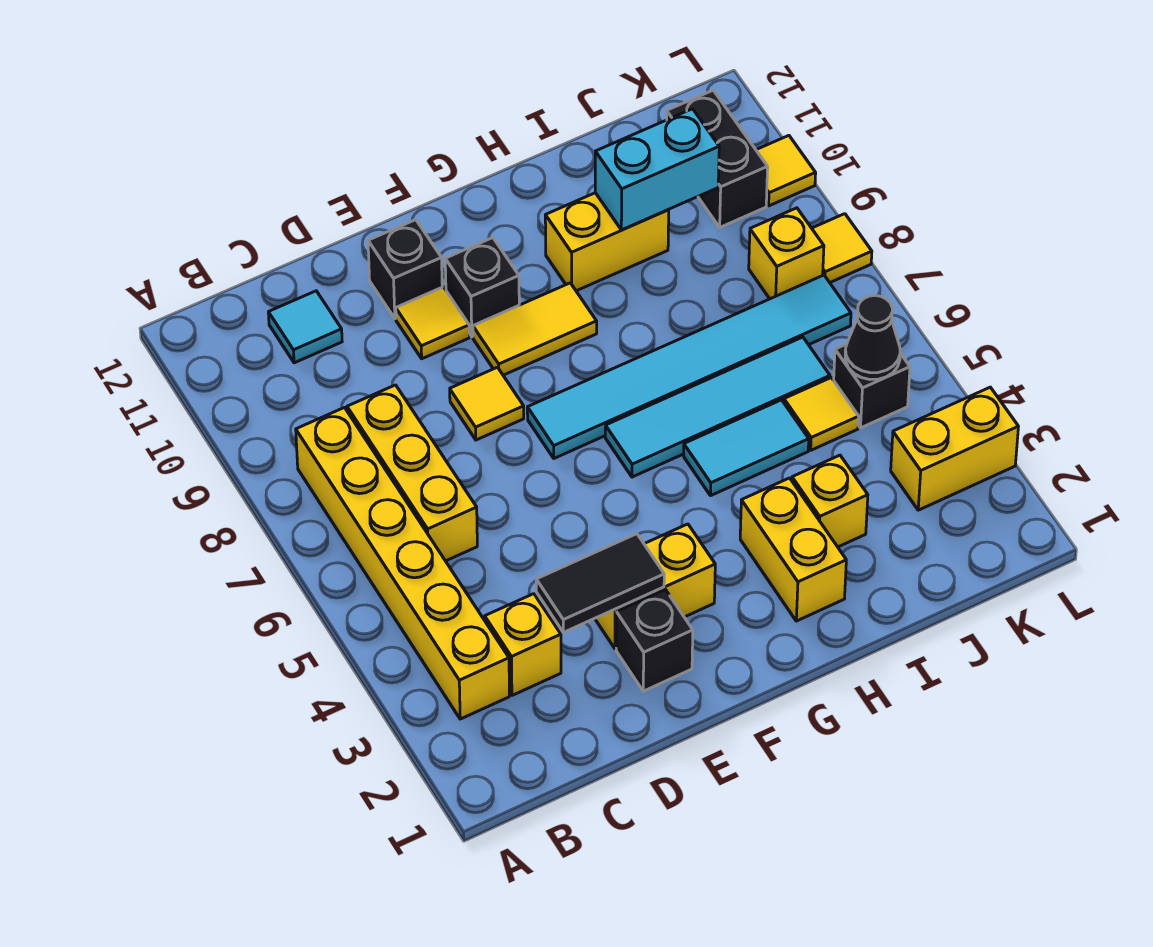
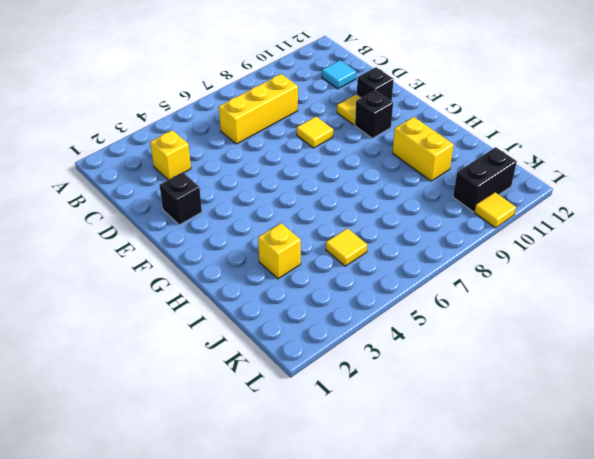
none -> yellow 1x6 brick [296,408,509,719]
none -> yellow 1x2 brick [595,524,715,648]
none -> cyan 1x6 tile [527,275,851,458]

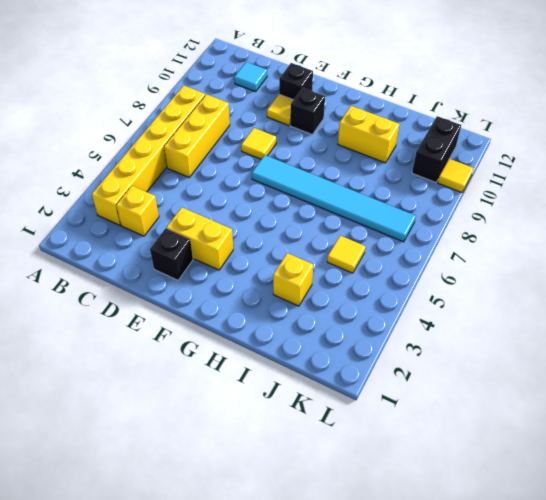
none -> yellow 1x2 tile [473,283,597,375]
none -> cyan 1x4 tile [605,337,830,477]
none -> yellow 1x2 brick [740,478,846,621]

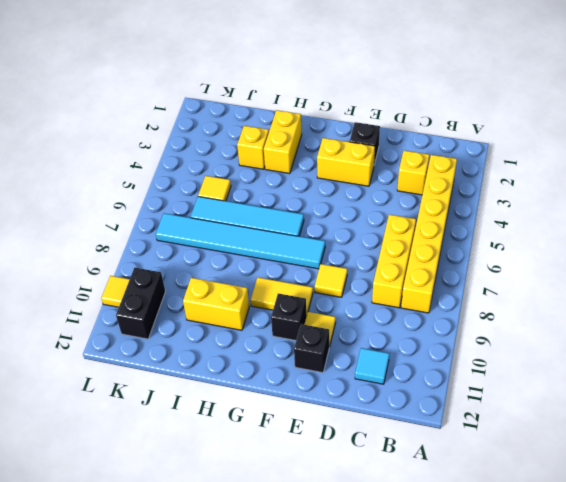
none -> cyan 1x2 tile [684,400,809,496]
none -> yellow 1x2 brick [891,387,1018,510]
none -> black 1x1 brick [834,344,910,428]

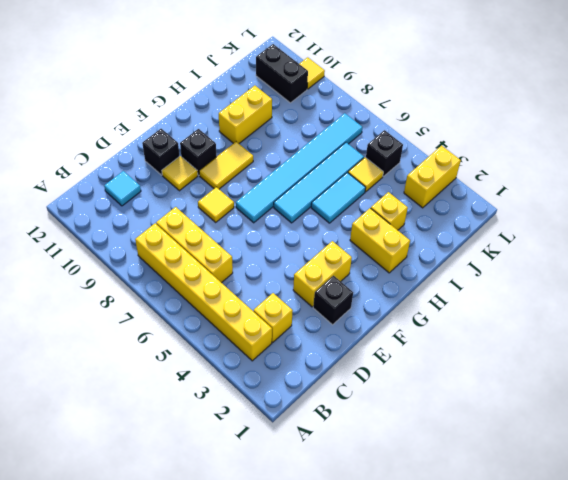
none -> yellow 1x1 brick [749,208,824,299]
none -> yellow 1x1 tile [812,214,872,282]
none -> black 1x2 tile [536,534,664,632]

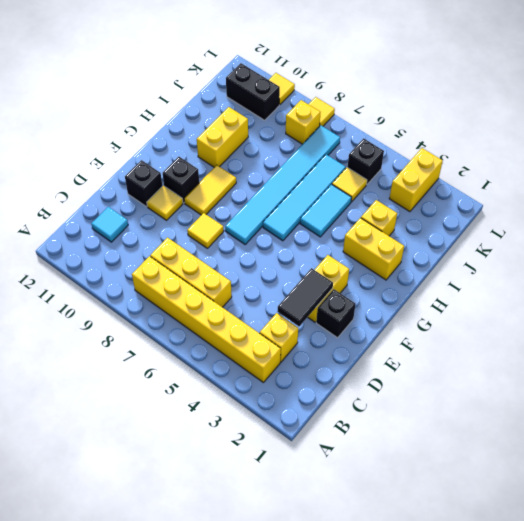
none -> cyan 1x2 brick [595,109,719,230]
none -> black 1x1 cone [845,296,900,380]

